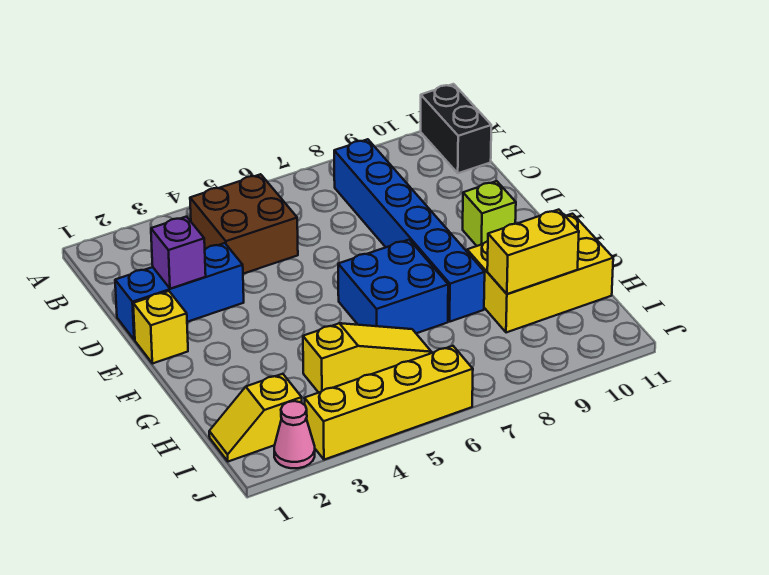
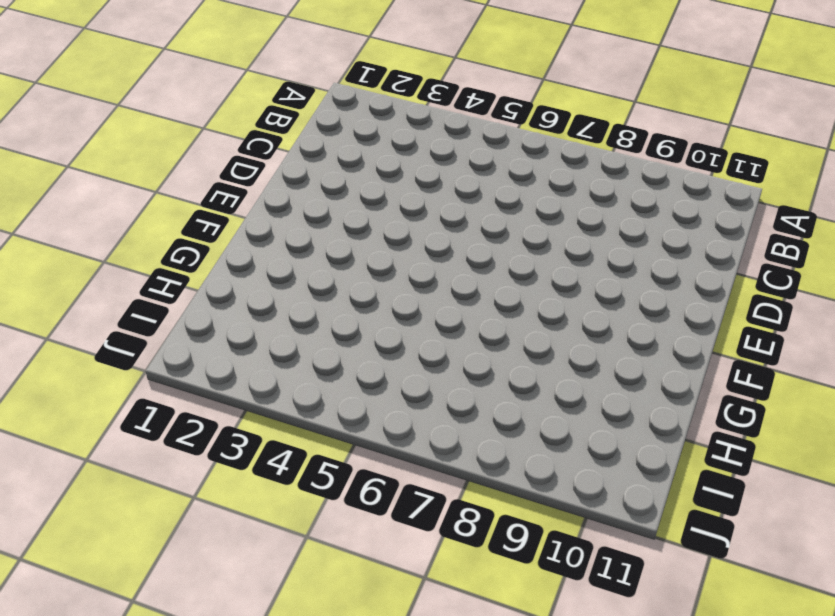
none -> black 1x2 brick [421,84,491,173]
none -> brown 2x2 brick [190,174,298,274]
none -> blue 1x6 brick [334,139,485,322]

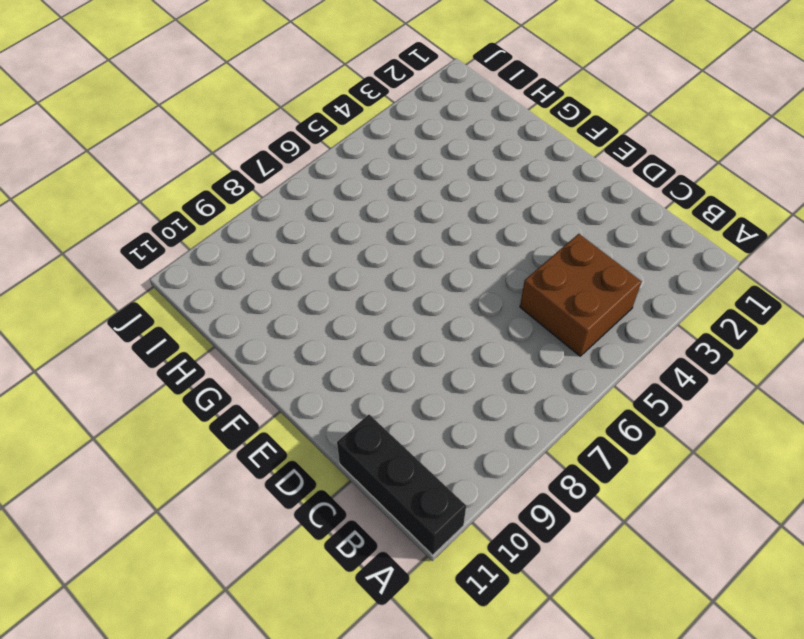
black 1x3 brick [337,415,466,555] -> black 1x2 brick [421,84,491,173]
none -> blue 1x6 brick [334,139,485,322]
none -> blue 1x3 brick [115,243,244,340]
none -> yellow 1x1 brick [133,291,188,364]

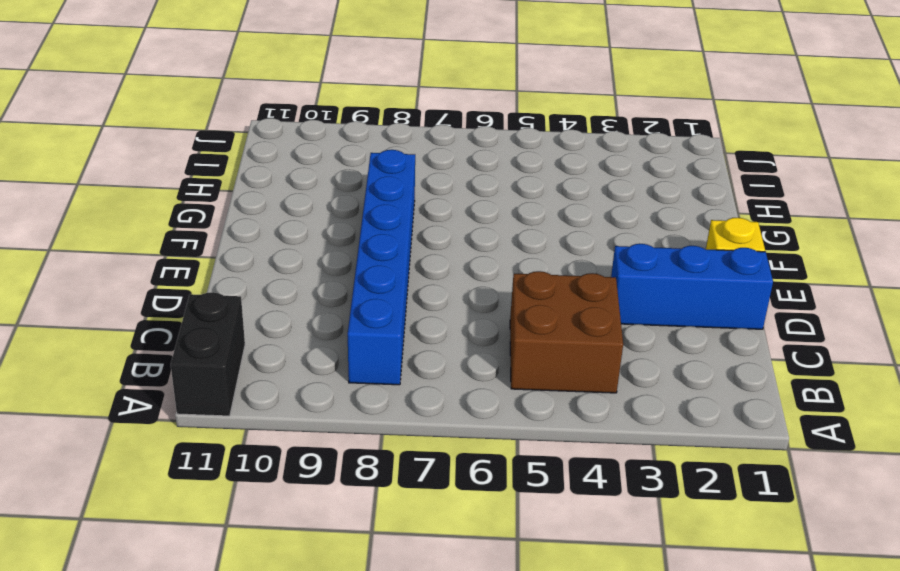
none -> lime 1x1 brick [463,181,516,246]
none -> blue 2x2 brick [338,240,448,333]
none -> yellow 2x3 brick [467,214,613,333]

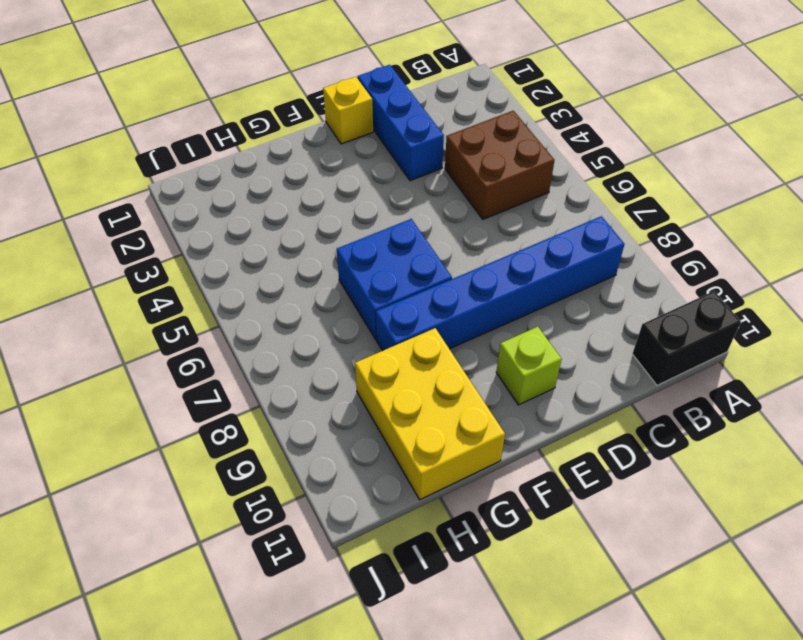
none -> yellow 1x3 slope [303,323,432,393]
none -> yellow 1x2 slope [209,374,302,462]
none -> pink 1x1 cone [274,401,315,468]

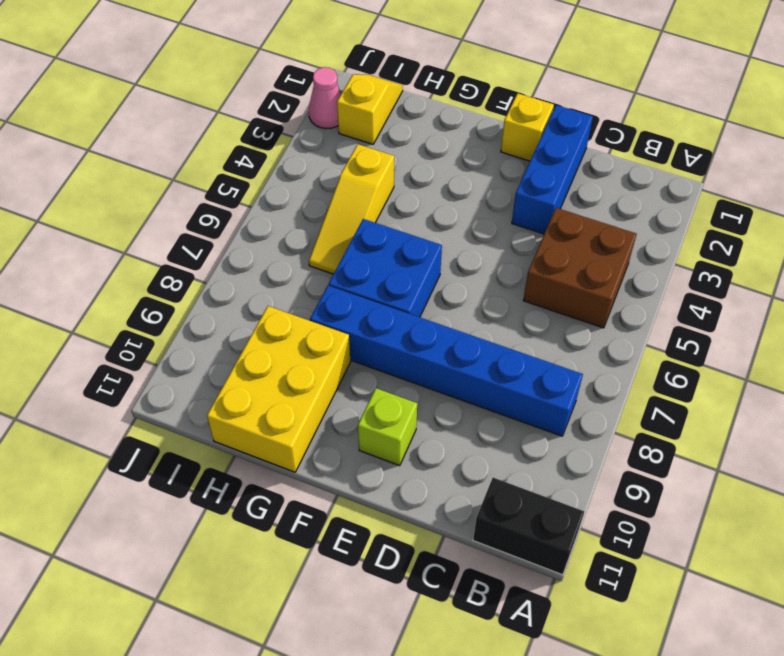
none -> yellow 1x4 brick [304,346,473,460]
none -> purple 1x1 brick [151,217,206,289]
none -> yellow 1x2 brick [487,210,579,294]

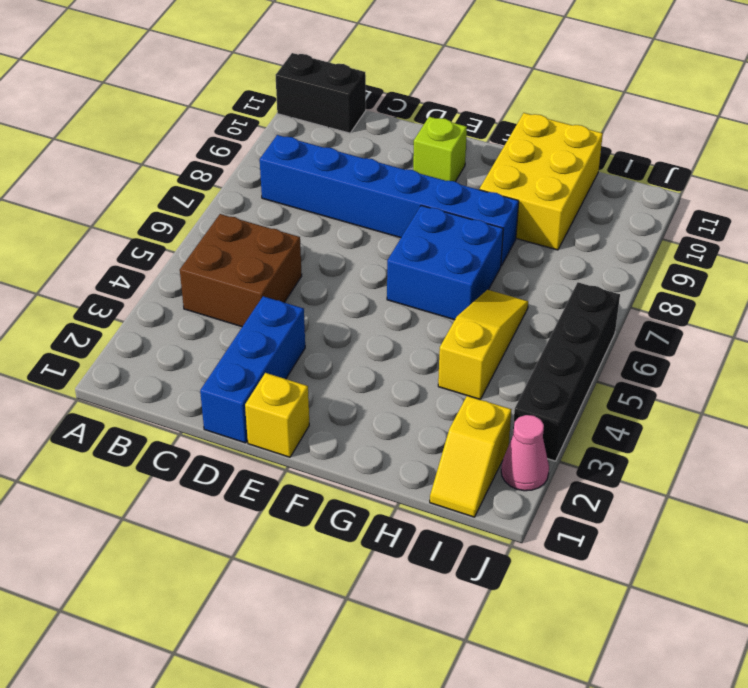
black 1x4 brick [512,282,620,461] -> yellow 1x4 brick [304,346,473,460]
none -> purple 1x1 brick [151,217,206,289]
none -> yellow 1x2 brick [487,210,579,294]

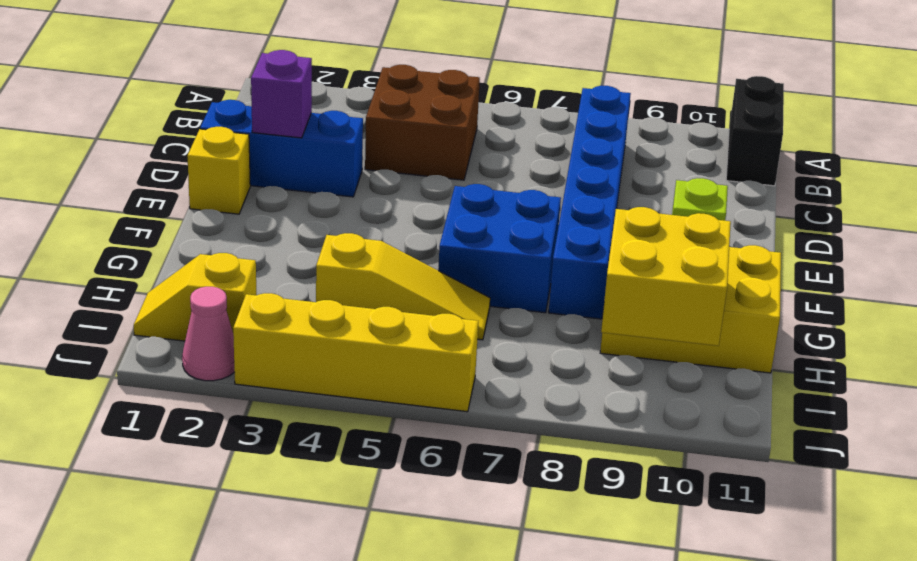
yellow 2x2 brick [601,207,731,346] -> yellow 1x2 brick [487,210,579,294]

